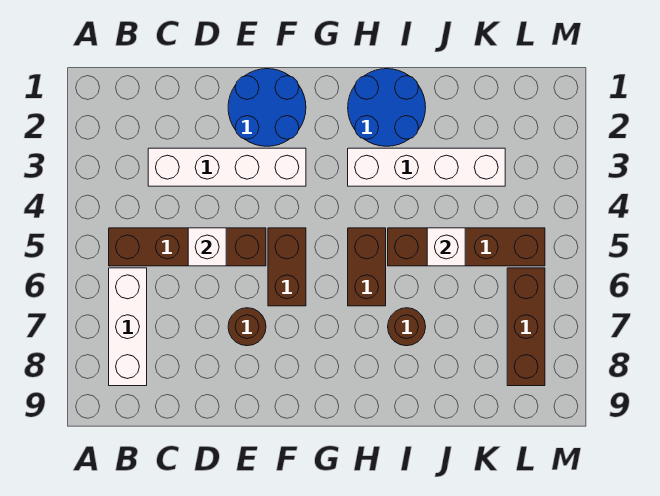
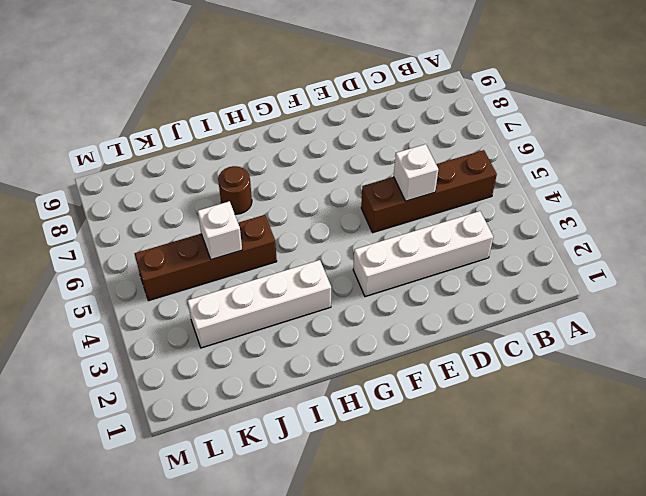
none -> white 1x3 brick [109,268,147,386]
none -> blue 2x2 round brick [228,69,306,146]
none -> brown 1x1 round brick [228,308,266,346]

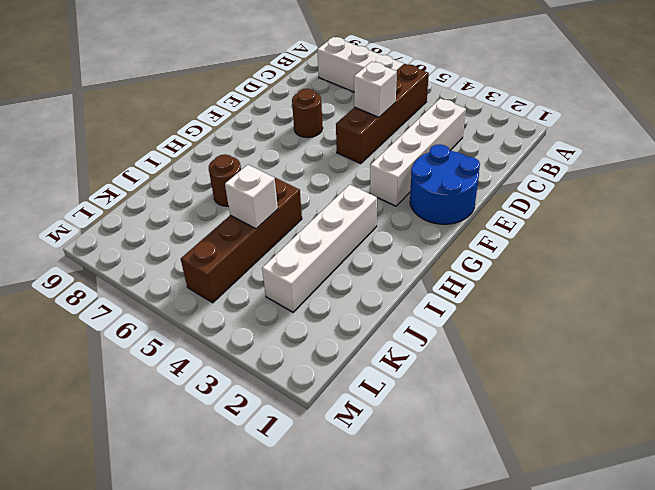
none -> brown 1x2 brick [268,228,306,306]
none -> blue 2x2 round brick [348,69,426,146]
none -> brown 1x2 brick [348,228,386,306]

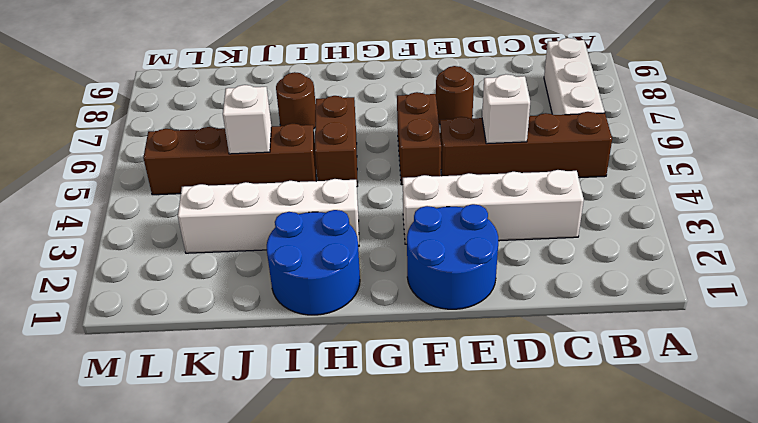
none -> brown 1x3 brick [507,268,545,386]

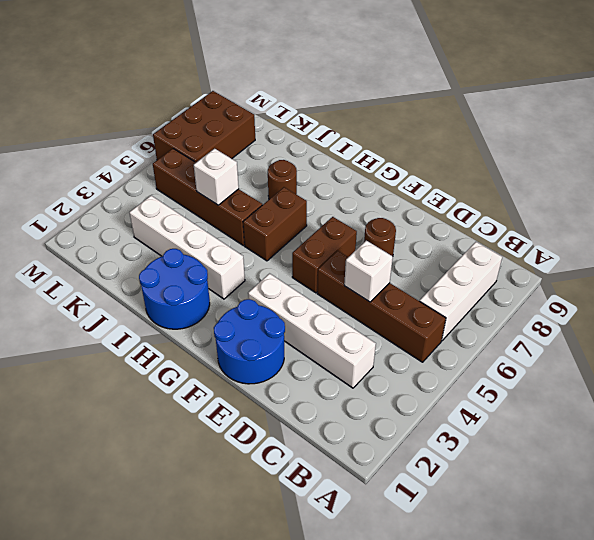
brown 2x3 brick [153,91,255,162] -> brown 1x3 brick [507,268,545,386]

